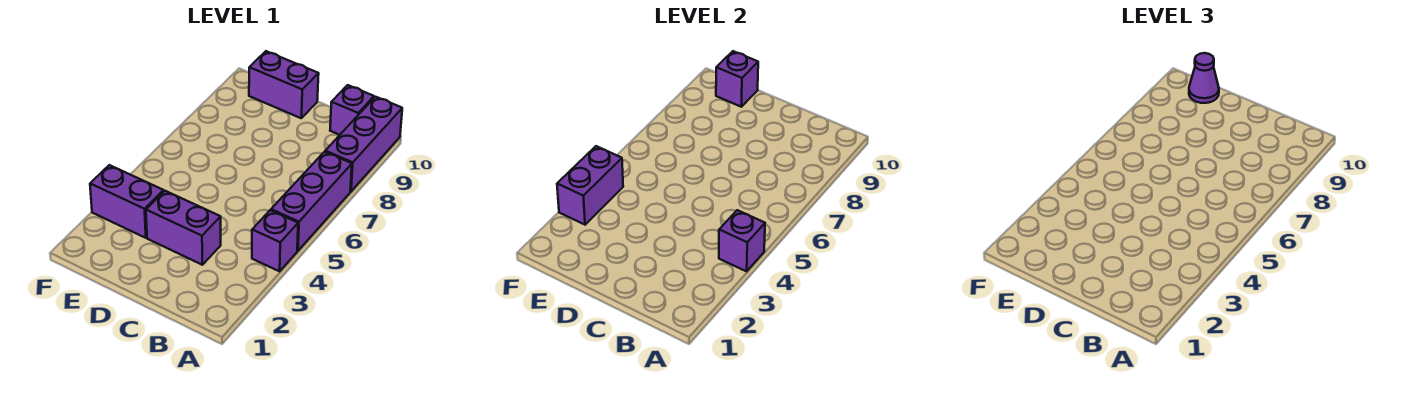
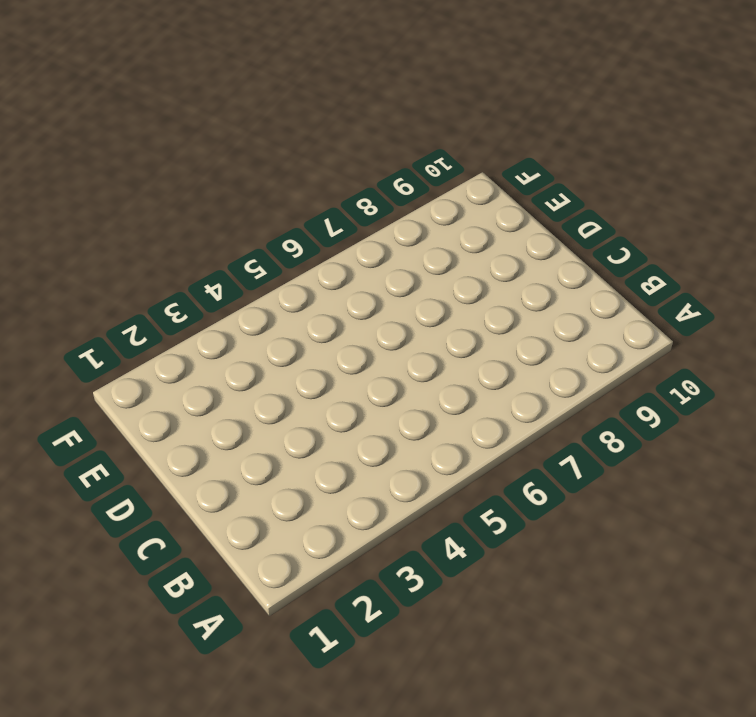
none -> purple 1x1 brick [252,210,298,271]
none -> purple 1x3 brick [271,152,352,251]

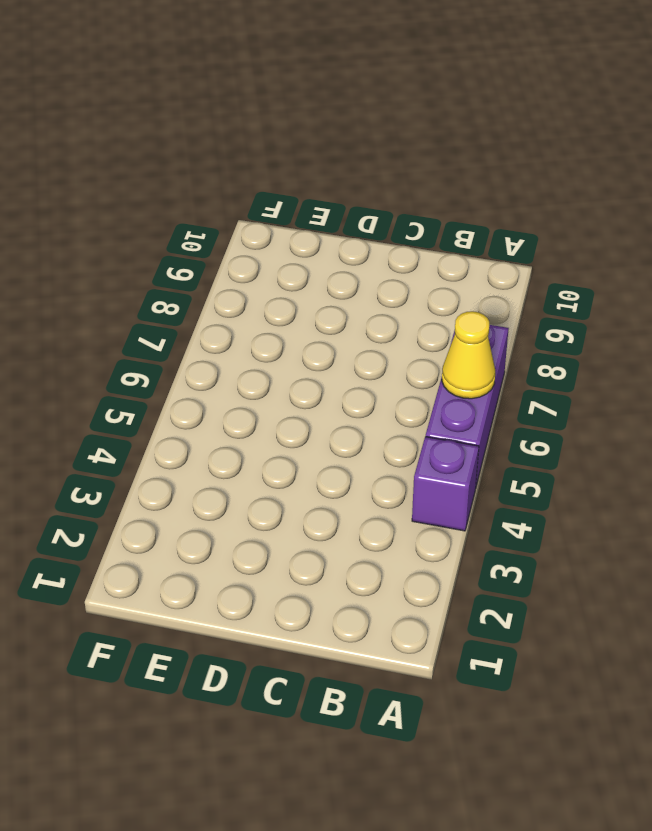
yellow 1x1 cone [442,311,495,399] -> none
none -> purple 1x3 brick [325,97,402,191]
none -> purple 1x1 brick [330,85,374,135]

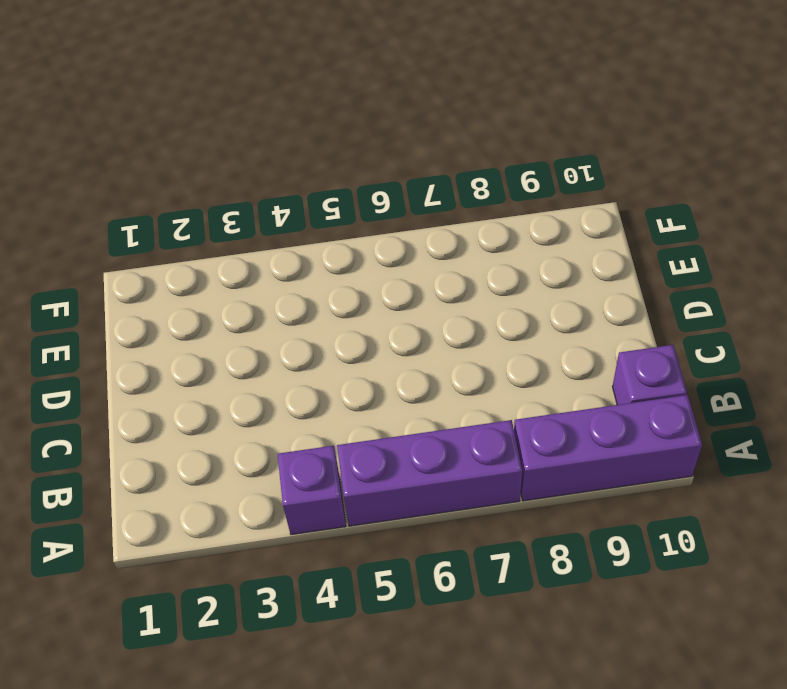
none -> purple 1x2 brick [146,191,221,265]
none -> purple 1x2 brick [249,51,319,118]

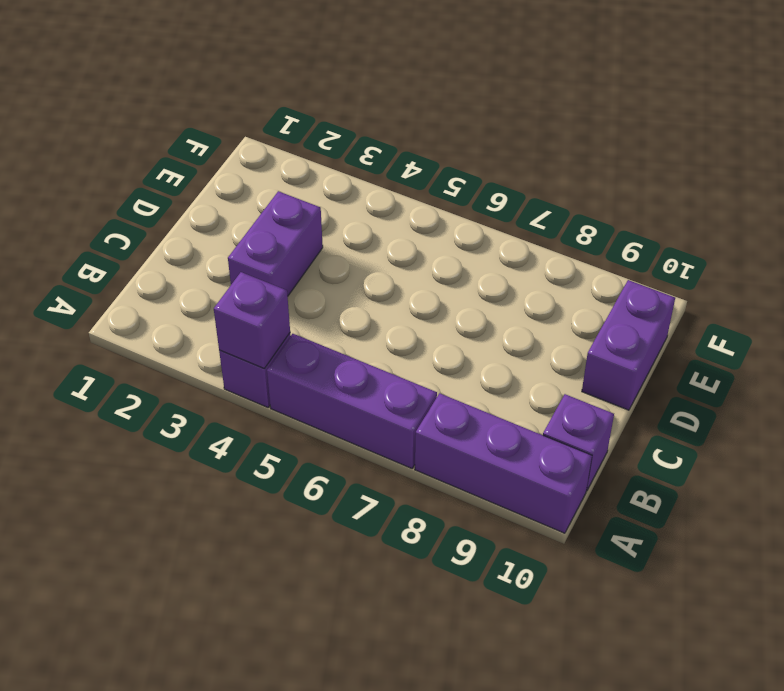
none -> purple 1x2 brick [90,165,164,238]
none -> purple 1x1 brick [716,51,758,107]

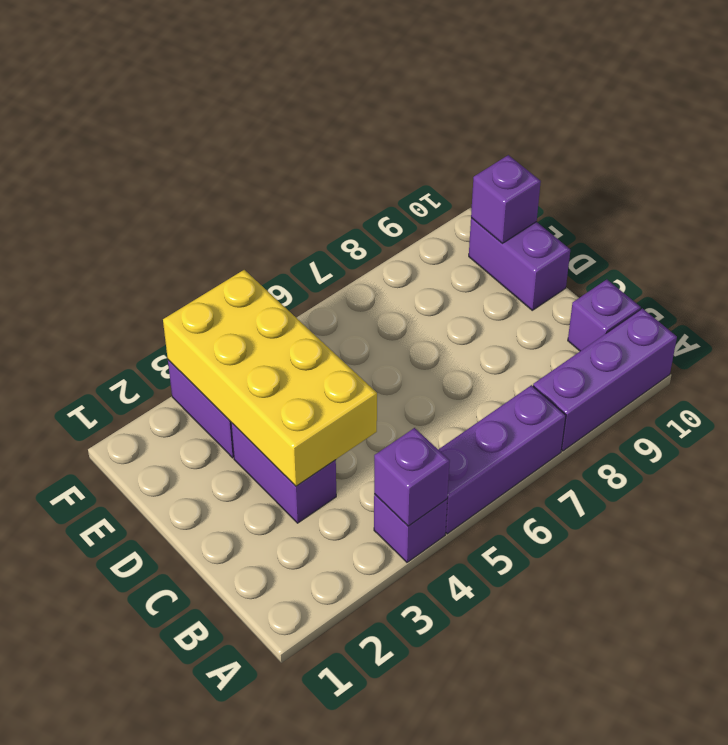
yellow 2x4 brick [163,270,377,486] -> purple 1x2 brick [557,146,623,225]
none -> purple 1x1 cone [1189,53,1219,103]

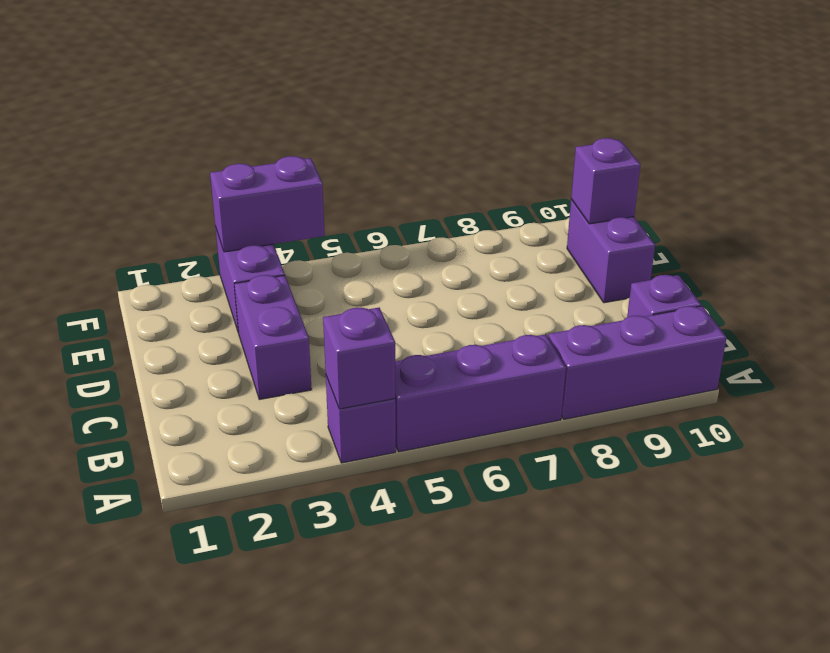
none -> purple 1x1 cone [1189,53,1219,103]

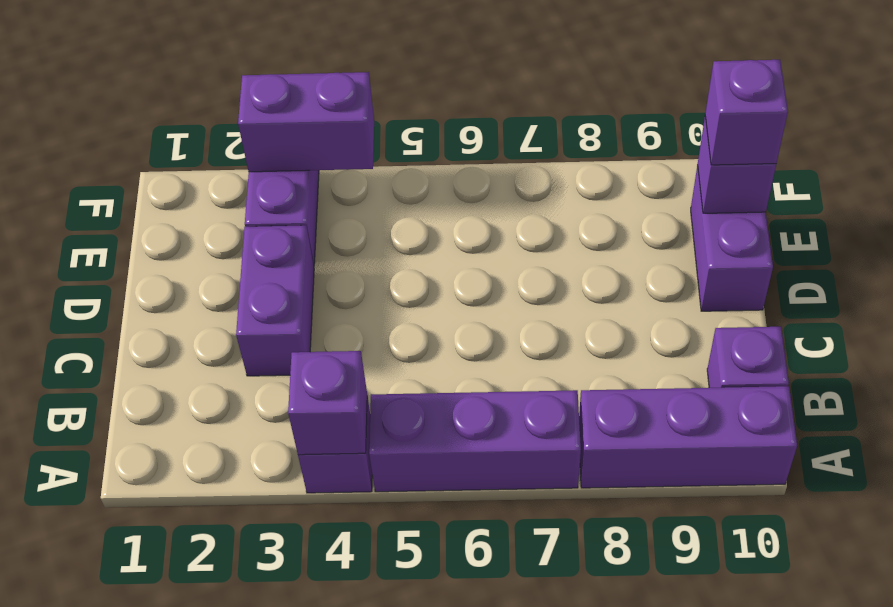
purple 1x1 brick [705,60,788,165] -> purple 1x1 cone [1189,53,1219,103]

